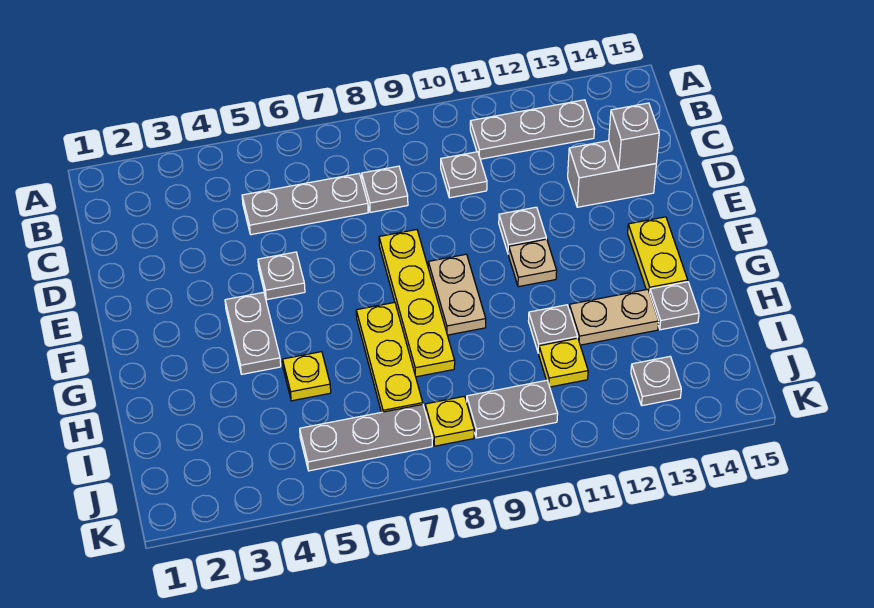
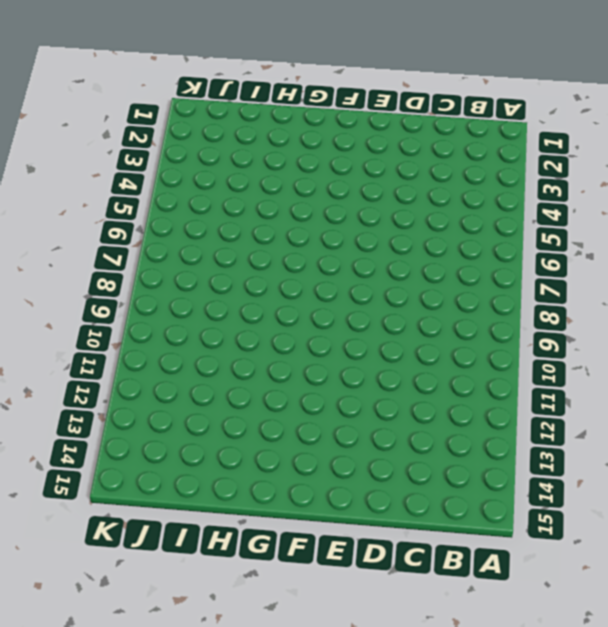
none -> grey 1x3 plate [470,100,595,159]
none -> grey 1x3 plate [242,174,368,235]
none -> grey 1x1 plate [362,166,408,212]

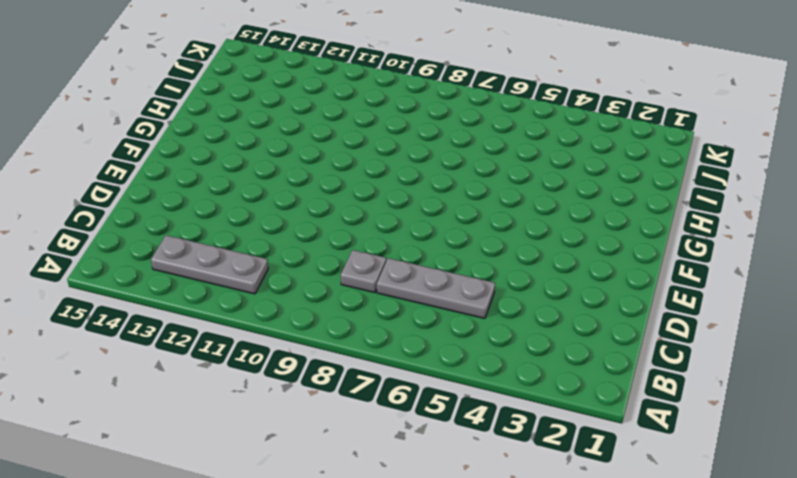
none -> grey 1x1 plate [441,152,487,198]
none -> grey 1x2 brick [568,141,656,207]
none -> grey 1x1 plate [258,252,305,300]

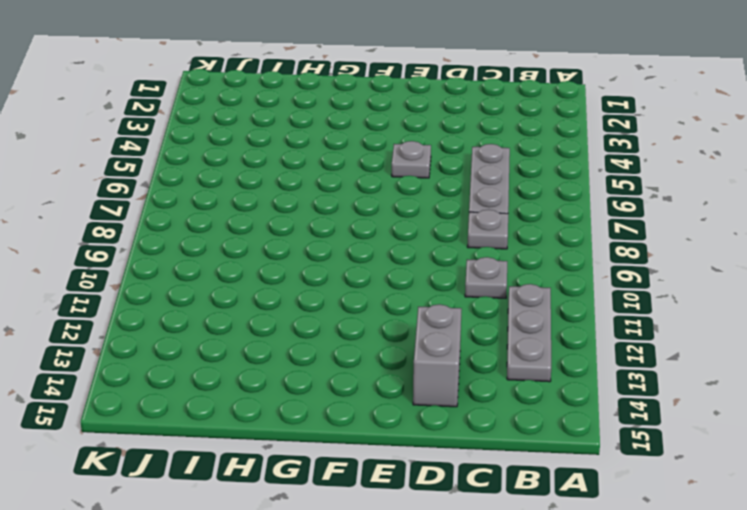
none -> yellow 1x4 plate [379,230,455,377]
none -> grey 1x1 plate [499,207,546,254]
none -> grey 1x2 plate [225,292,281,374]

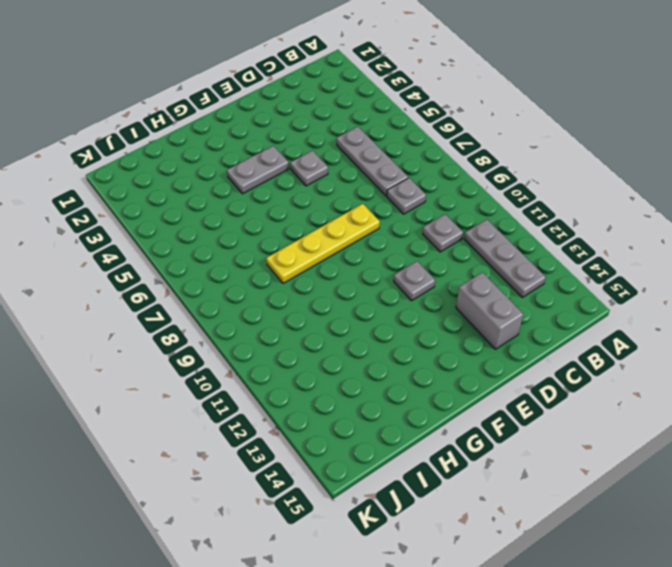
none -> tan 1x2 plate [428,254,486,335]
none -> tan 1x1 plate [509,239,557,287]
none -> yellow 1x2 plate [628,217,688,293]

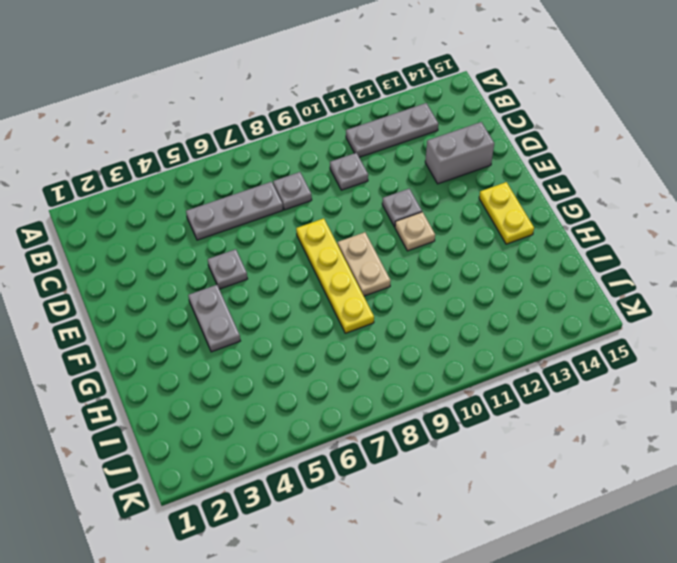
none -> yellow 1x3 plate [356,302,423,412]
none -> yellow 1x1 plate [283,352,331,401]
none -> grey 1x1 plate [529,305,577,353]

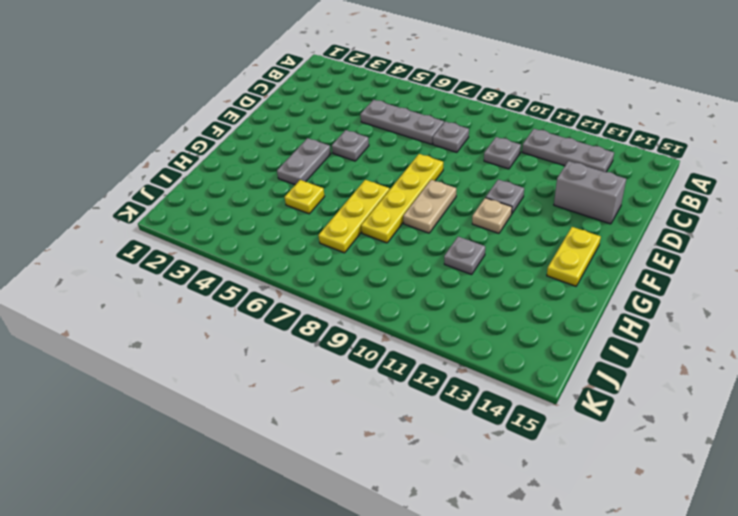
none -> tan 1x2 plate [569,289,659,345]
none -> grey 1x1 plate [650,282,699,330]
none -> yellow 1x1 plate [539,338,588,387]

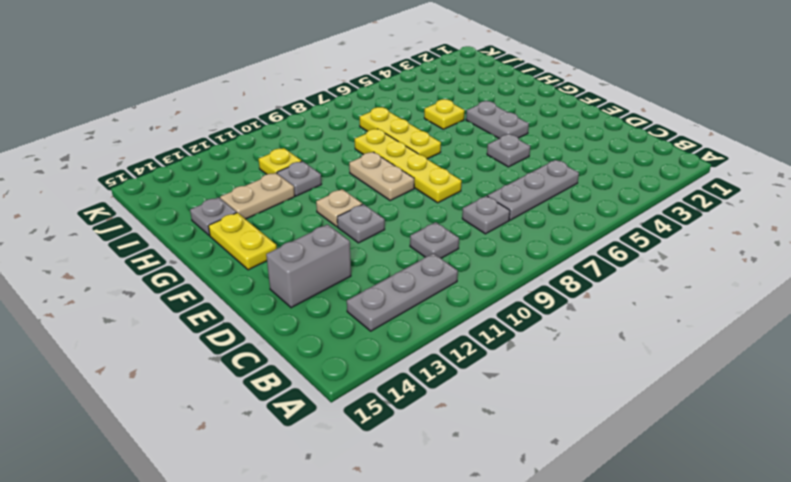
none -> grey 1x3 plate [300,404,432,471]
none -> yellow 1x1 plate [425,396,474,446]
none -> grey 1x2 plate [467,380,558,438]

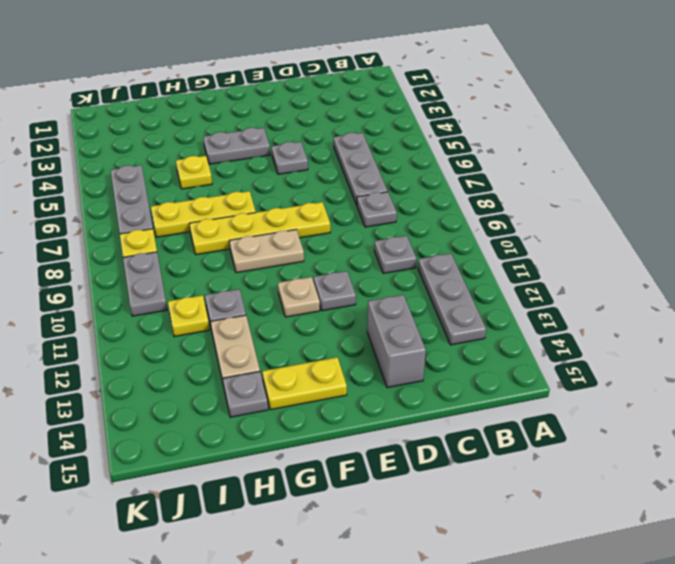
none -> grey 1x1 plate [631,357,681,406]
none -> grey 1x1 brick [609,103,659,170]

